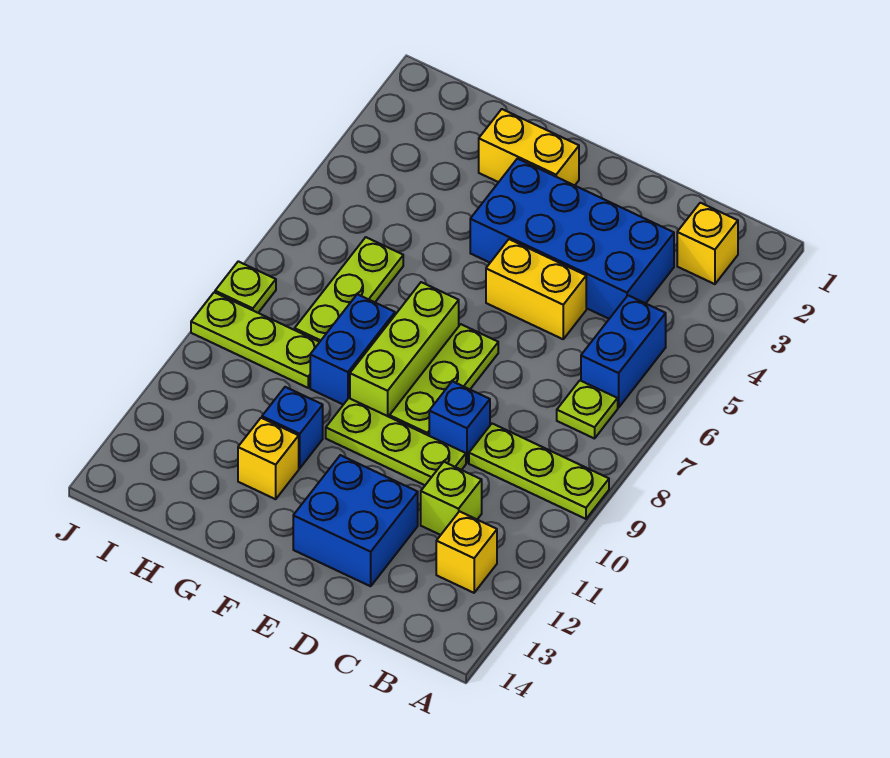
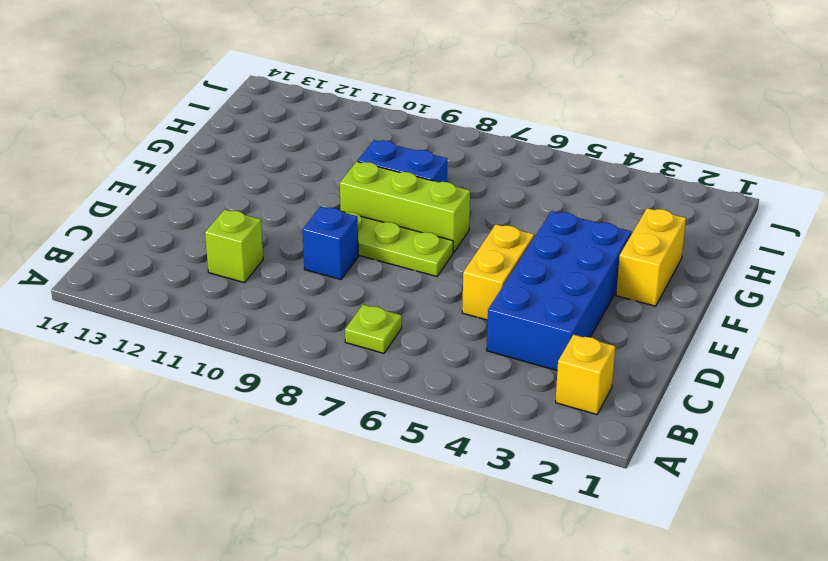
none -> lime 1x3 plate [469,424,609,519]
none -> blue 1x2 brick [581,295,666,408]
none -> yellow 1x1 brick [436,511,497,593]

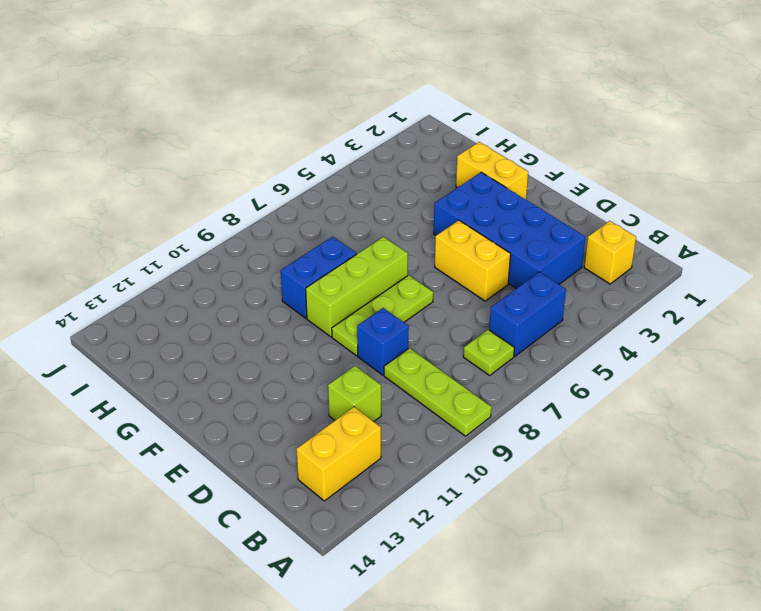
yellow 1x2 brick [296,407,381,501] -> yellow 1x1 brick [436,511,497,593]
none -> lime 1x3 plate [326,398,466,485]
none -> blue 2x2 brick [293,455,418,586]
none -> blue 1x1 brick [262,387,323,468]

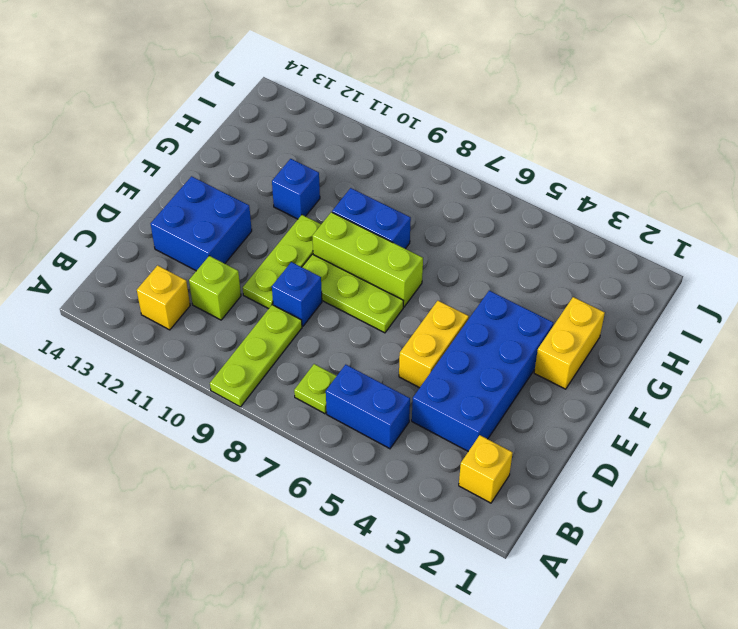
none -> yellow 1x1 brick [238,418,299,499]
none -> lime 1x3 plate [295,237,403,342]
none -> lime 1x3 plate [191,292,319,388]

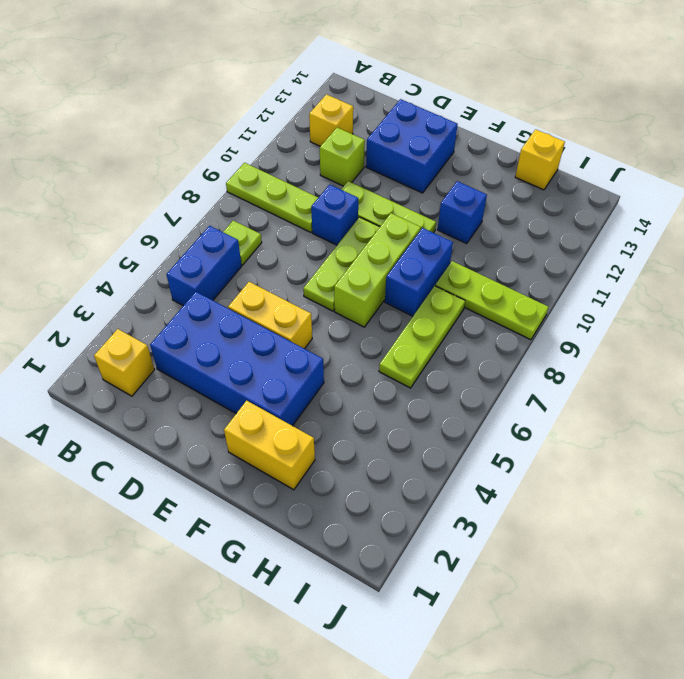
yellow 1x1 brick [515,129,565,190] -> yellow 1x1 brick moved to [238,418,299,499]
none -> lime 1x1 plate [215,261,276,313]

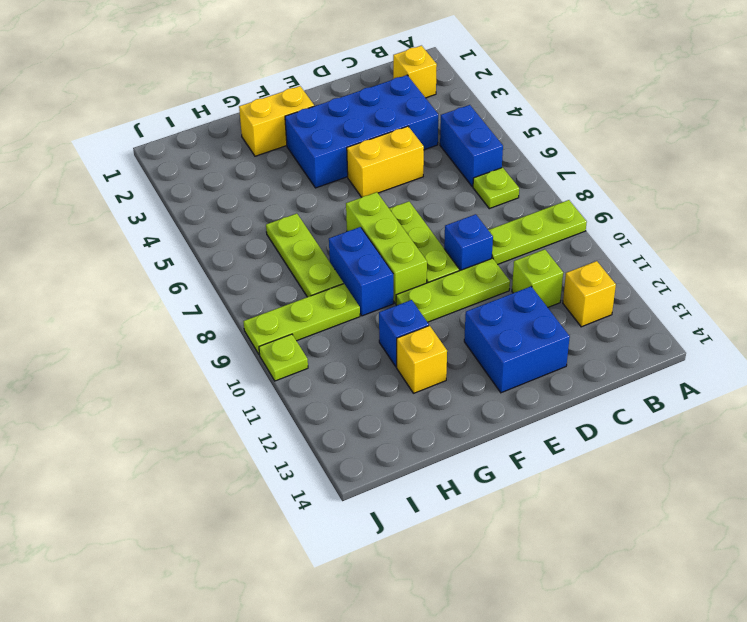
lime 1x1 plate [259,334,308,381] -> lime 1x1 plate moved to [215,261,276,313]

